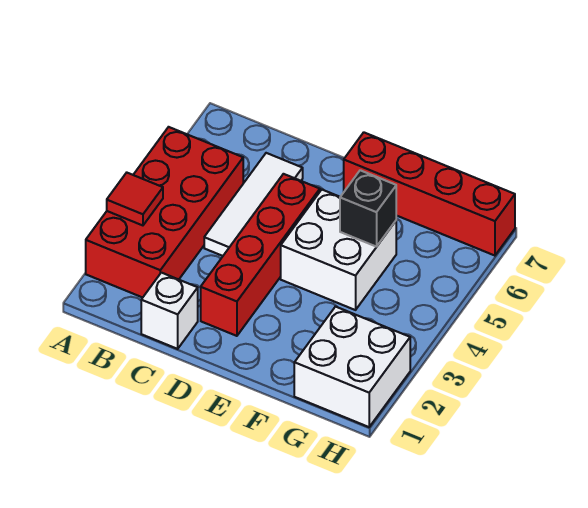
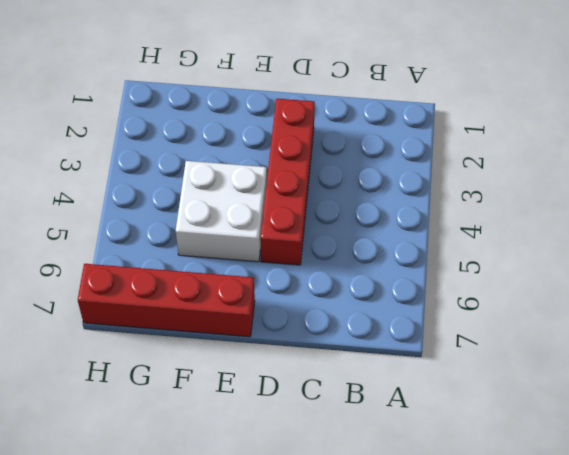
none -> red 2x4 brick [86,127,243,298]
none -> white 1x1 brick [141,273,198,349]

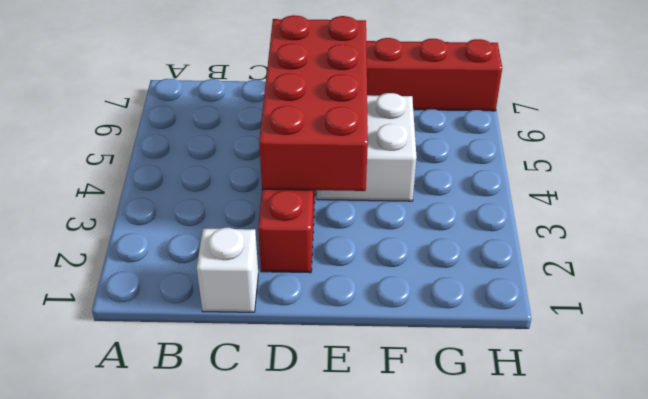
red 2x4 brick [259,15,368,191] -> red 2x4 brick moved to [86,127,243,298]
none -> white 1x3 tile [204,153,303,256]
none -> white 2x2 brick [294,307,410,427]

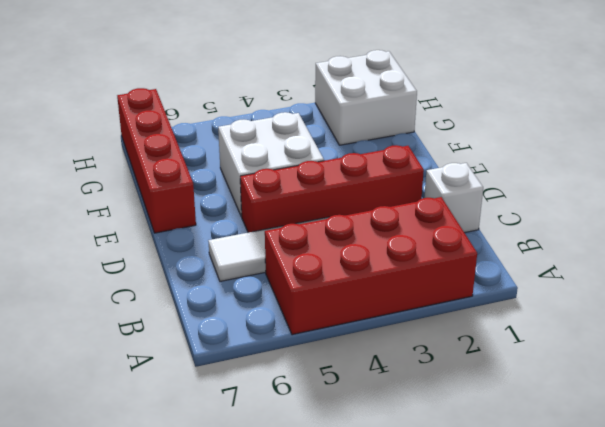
none -> red 1x1 tile [107,173,163,225]
none -> black 1x1 brick [340,170,396,247]

